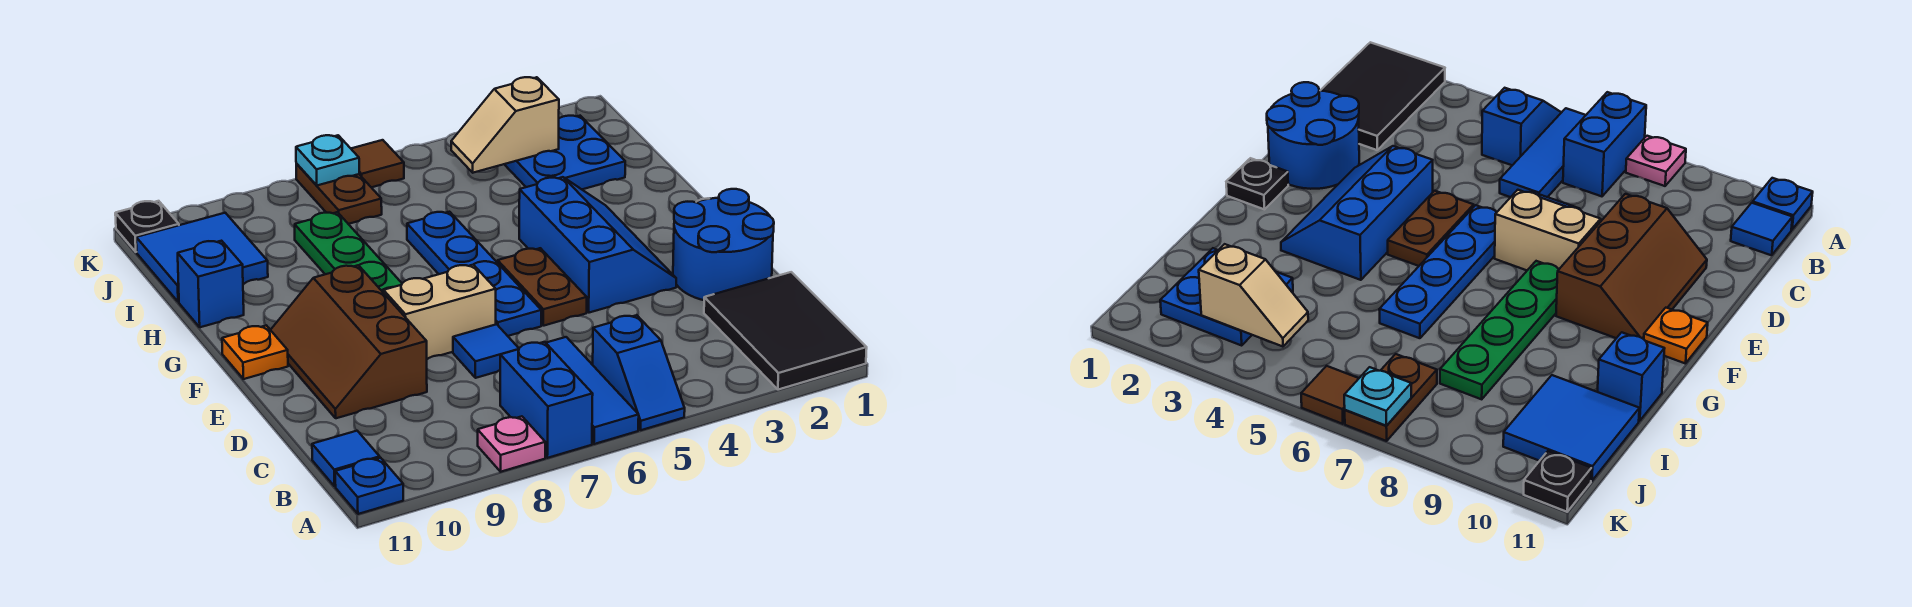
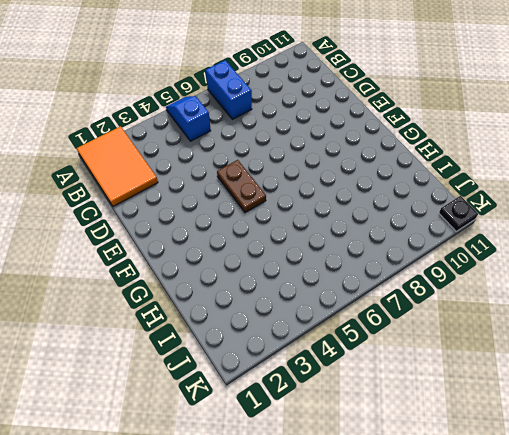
orange 2x3 tile [77,126,158,206] -> black 2x3 tile [704,272,867,390]
none -> blue 1x3 tile [546,337,639,444]
none -> pink 1x1 plate [478,416,545,472]
none -> blue 1x1 plate [335,458,403,514]

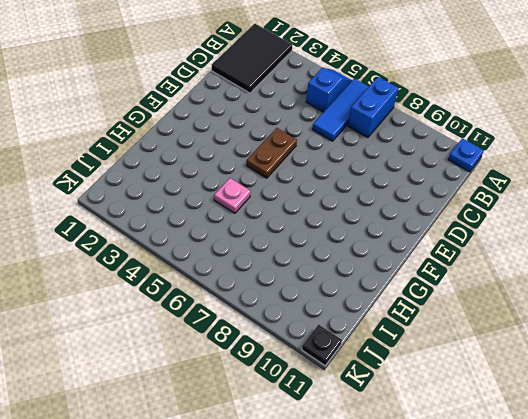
pink 1x1 plate [214,178,251,213] -> pink 1x1 plate moved to [478,416,545,472]
none -> blue 1x1 tile [312,431,380,486]
none -> blue 2x2 round brick [673,189,774,300]
none -> blue 1x1 tile [453,324,519,378]

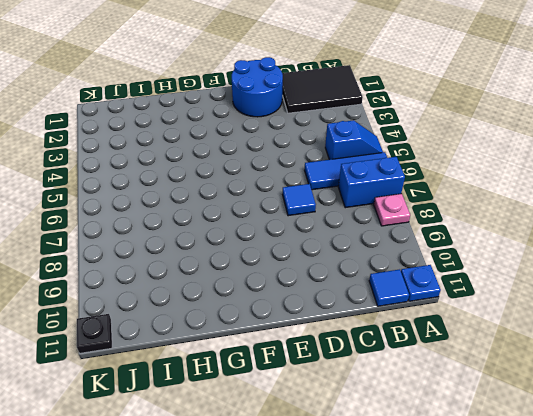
none -> brown 2x3 slope [271,265,427,418]
none -> blue 2x3 slope [519,177,676,313]
none -> brown 1x2 plate [498,248,587,326]

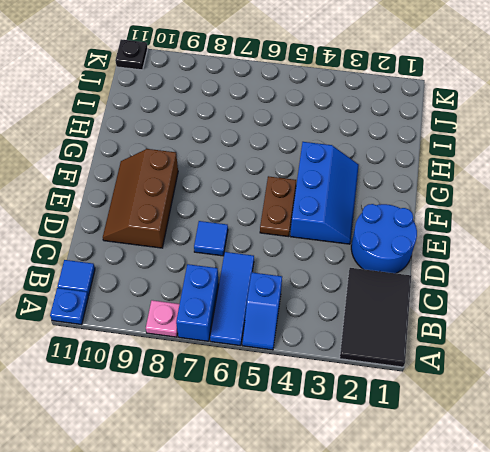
none -> blue 1x4 plate [407,212,541,336]
none -> tan 1x2 brick [384,265,496,359]
none -> black 1x1 plate [1226,158,1288,209]

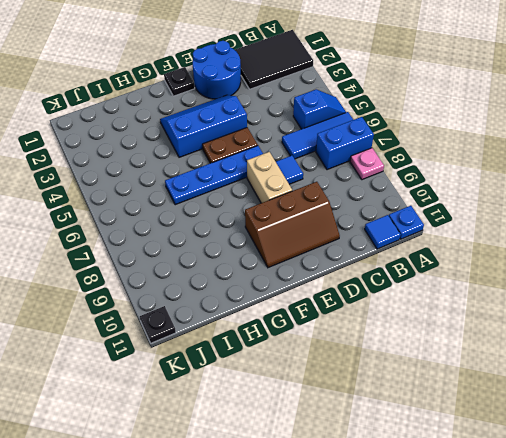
none -> green 1x4 plate [295,212,402,293]
none -> orange 1x1 plate [222,325,288,379]
none -> blue 1x1 brick [178,241,244,327]

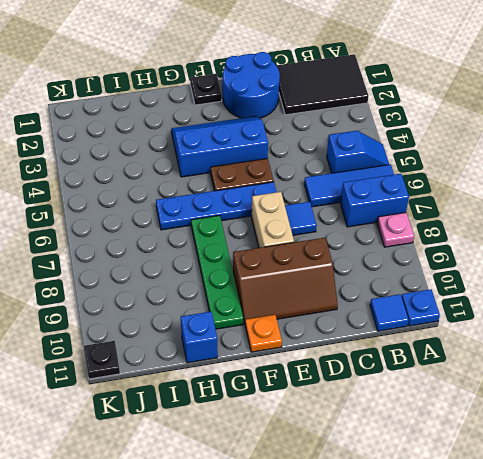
green 1x4 plate [191,215,243,329] -> green 1x4 plate turned to [295,212,402,293]
none -> blue 2x2 plate [504,116,625,189]
none -> blue 2x2 tile [136,213,268,302]
none -> brown 1x2 plate [296,164,382,224]

